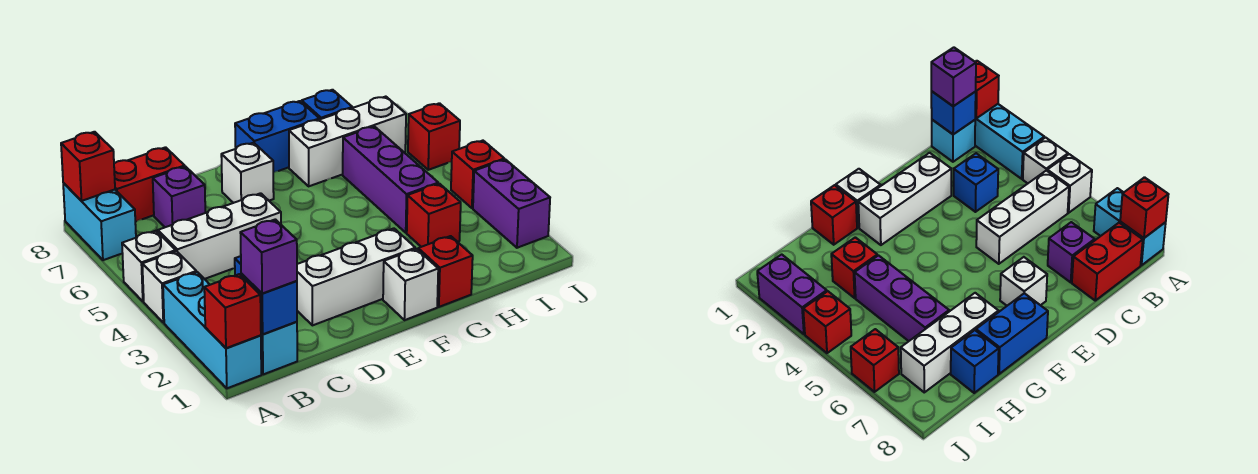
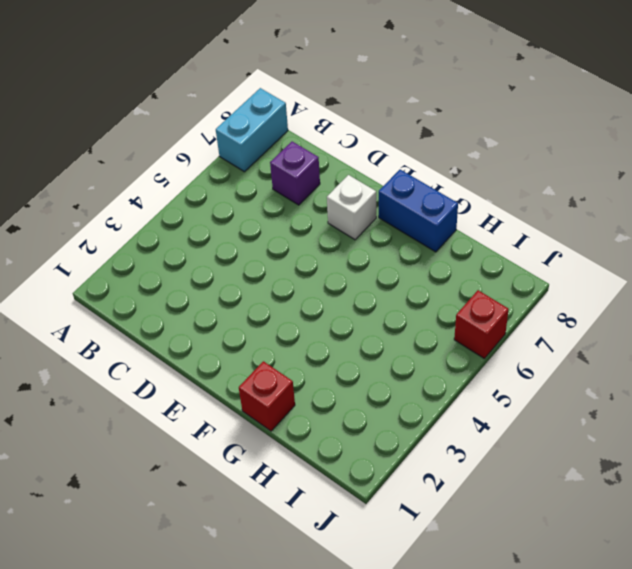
none -> cyan 1x3 brick [163,272,261,388]
none -> white 1x1 brick [142,251,196,323]
none -> white 1x1 brick [122,231,176,301]

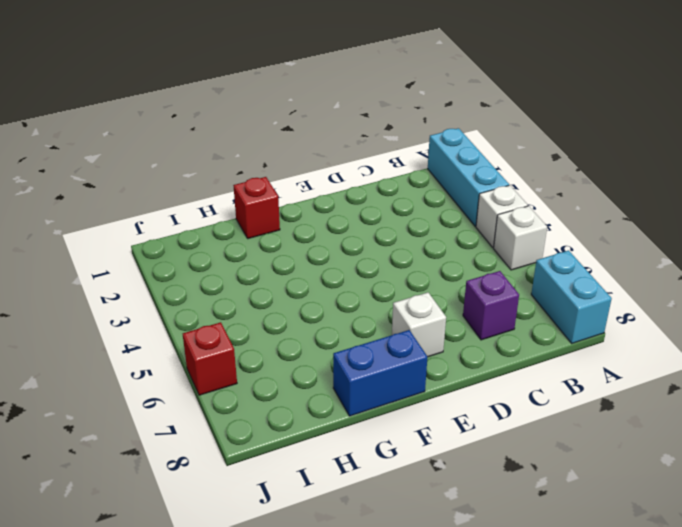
none -> cyan 1x1 brick [261,322,297,374]
none -> white 1x3 brick [158,193,281,279]
none -> red 1x2 brick [114,147,185,222]

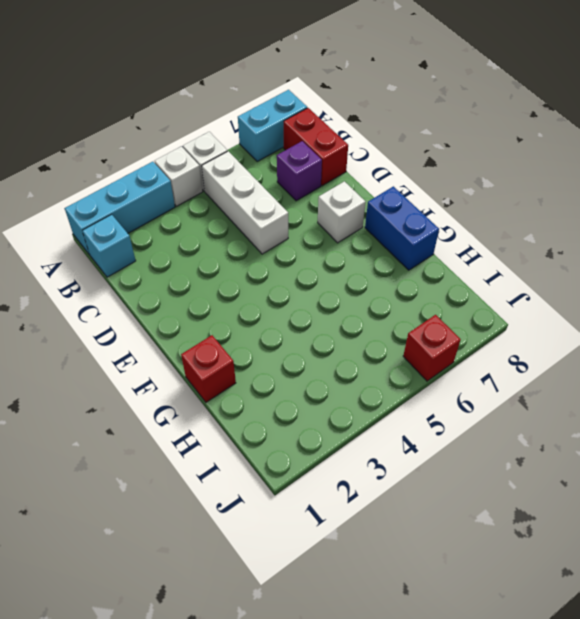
none -> blue 1x1 brick [954,153,998,212]
none -> white 1x3 brick [297,228,415,325]
none -> white 1x1 brick [383,249,438,320]

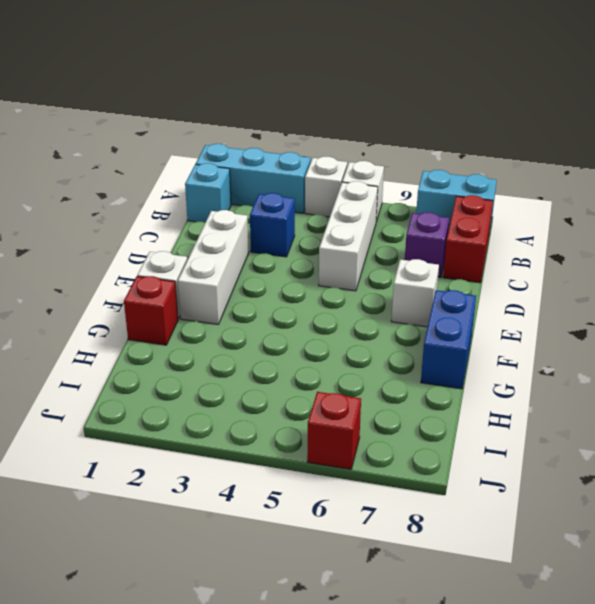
none -> white 1x3 brick [289,97,406,186]
none -> red 1x1 brick [407,184,461,247]
none -> purple 1x3 brick [343,126,438,233]

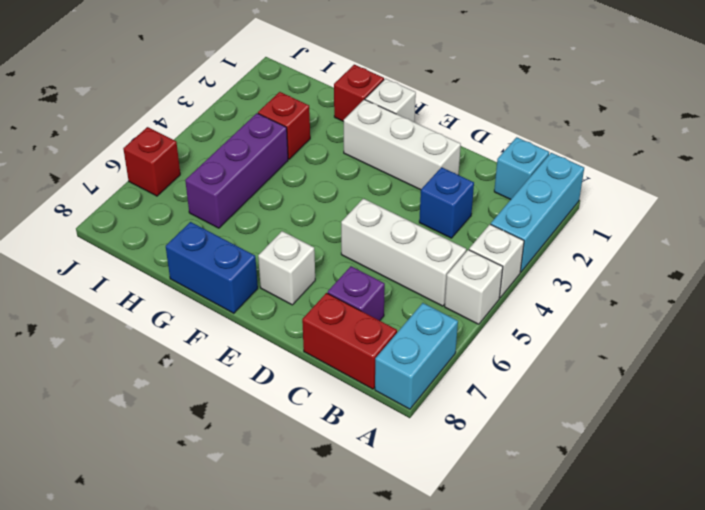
none -> white 1x3 brick [289,97,406,186]
none -> blue 1x1 brick [302,90,352,119]
none -> purple 1x2 brick [473,159,550,248]

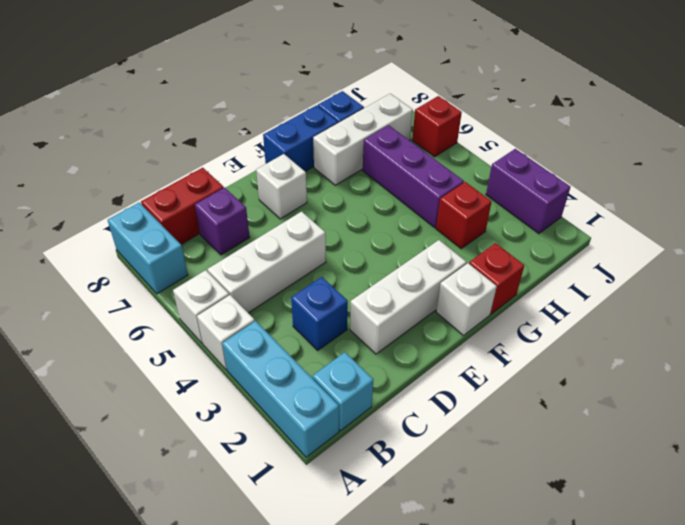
none -> red 1x1 brick [451,141,504,208]
none -> red 1x1 brick [204,274,261,348]
none -> red 1x1 brick [61,132,115,201]

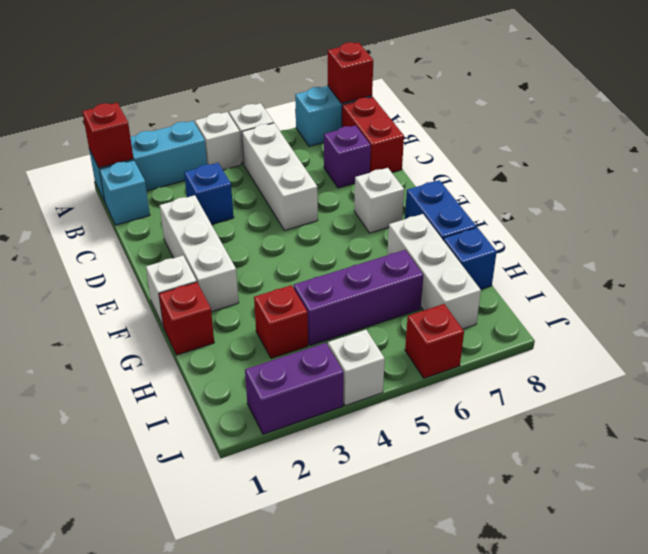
white 1x1 brick [328,330,385,406] -> red 1x1 brick [451,141,504,208]
none -> blue 1x1 brick [241,274,297,334]
none -> purple 1x1 brick [240,219,297,294]

